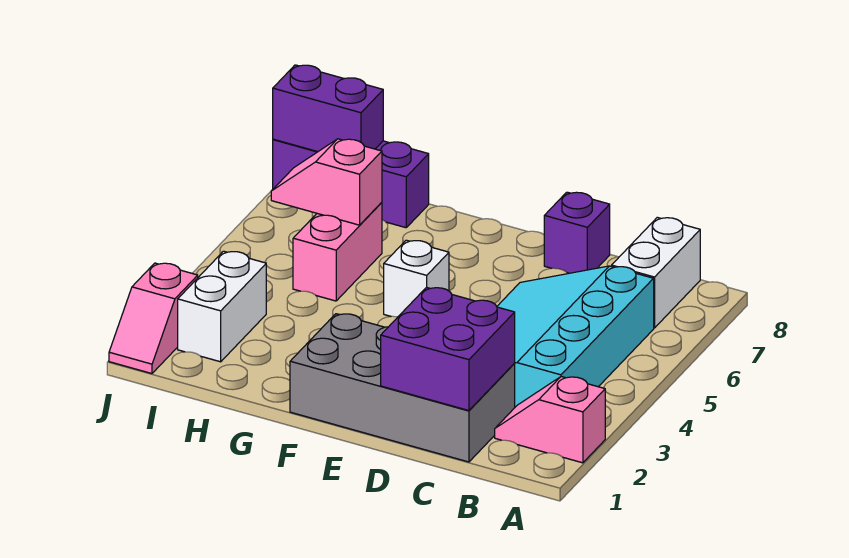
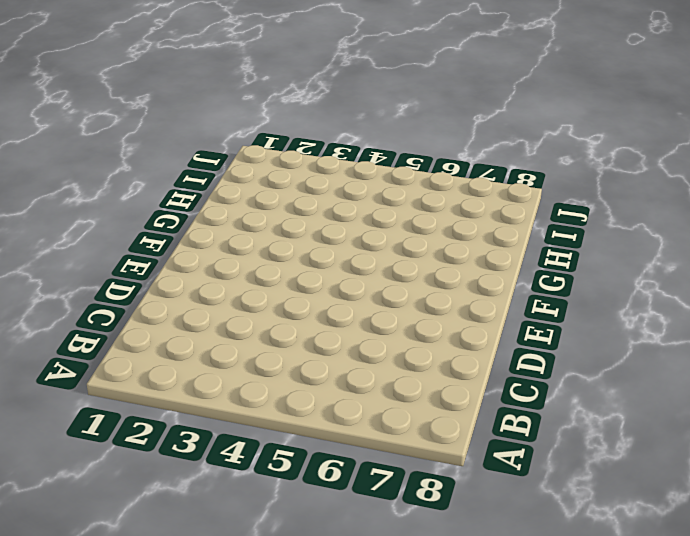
none -> pink 1x2 slope [495,377,605,463]
none -> cyan 3x4 slope [497,266,654,407]
none -> white 1x2 brick [612,217,700,328]

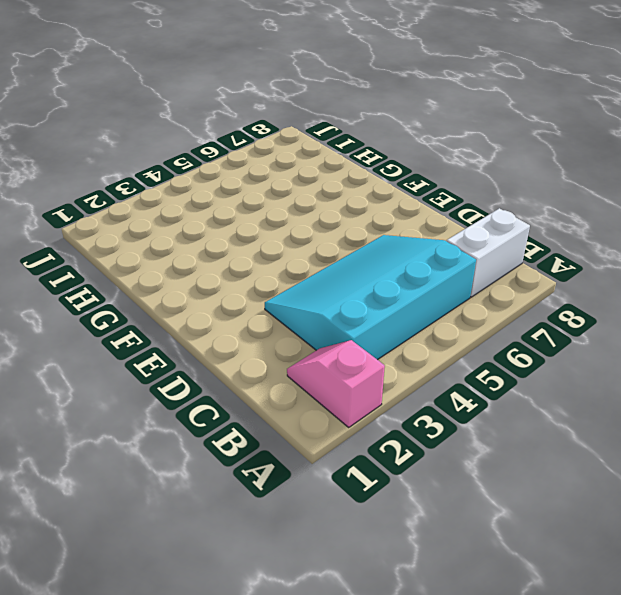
none -> grey 2x4 brick [290,314,515,462]
none -> purple 1x1 brick [544,192,610,273]
none -> white 1x1 brick [384,240,449,317]

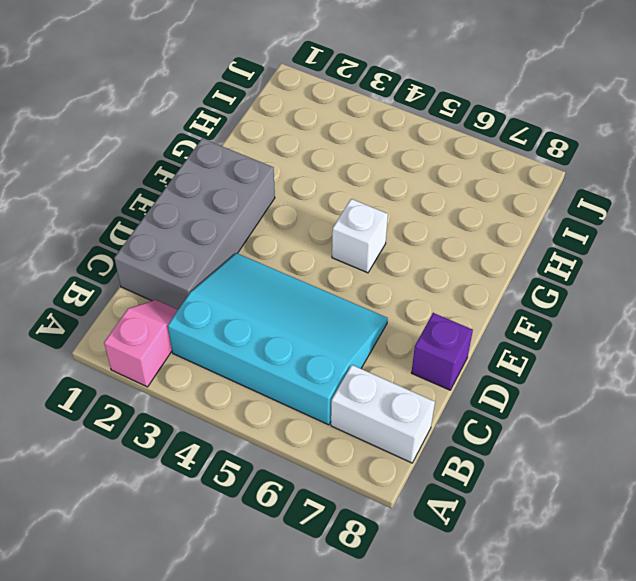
none -> pink 1x2 brick [293,202,382,301]
none -> purple 1x3 brick [273,139,429,228]
none -> white 1x2 brick [178,251,266,362]

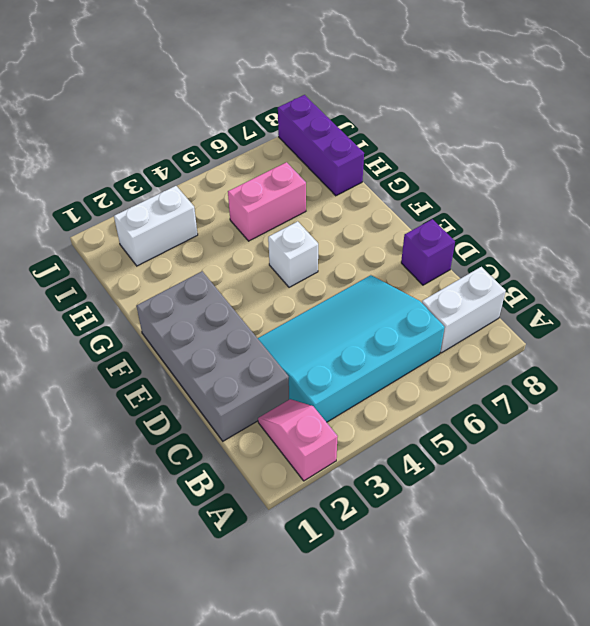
none -> pink 1x2 slope [109,263,198,374]
none -> purple 2x2 brick [381,287,515,411]
none -> pink 1x2 slope [271,139,382,225]

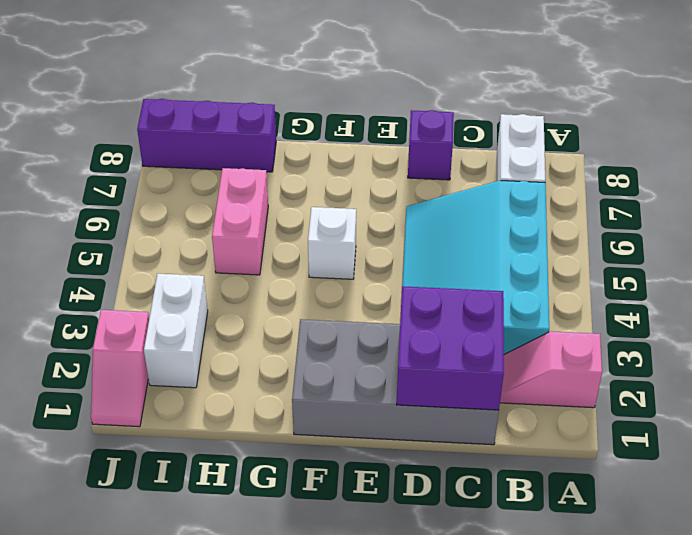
none -> pink 1x2 slope [271,139,382,225]
none -> purple 1x2 brick [273,65,383,152]

